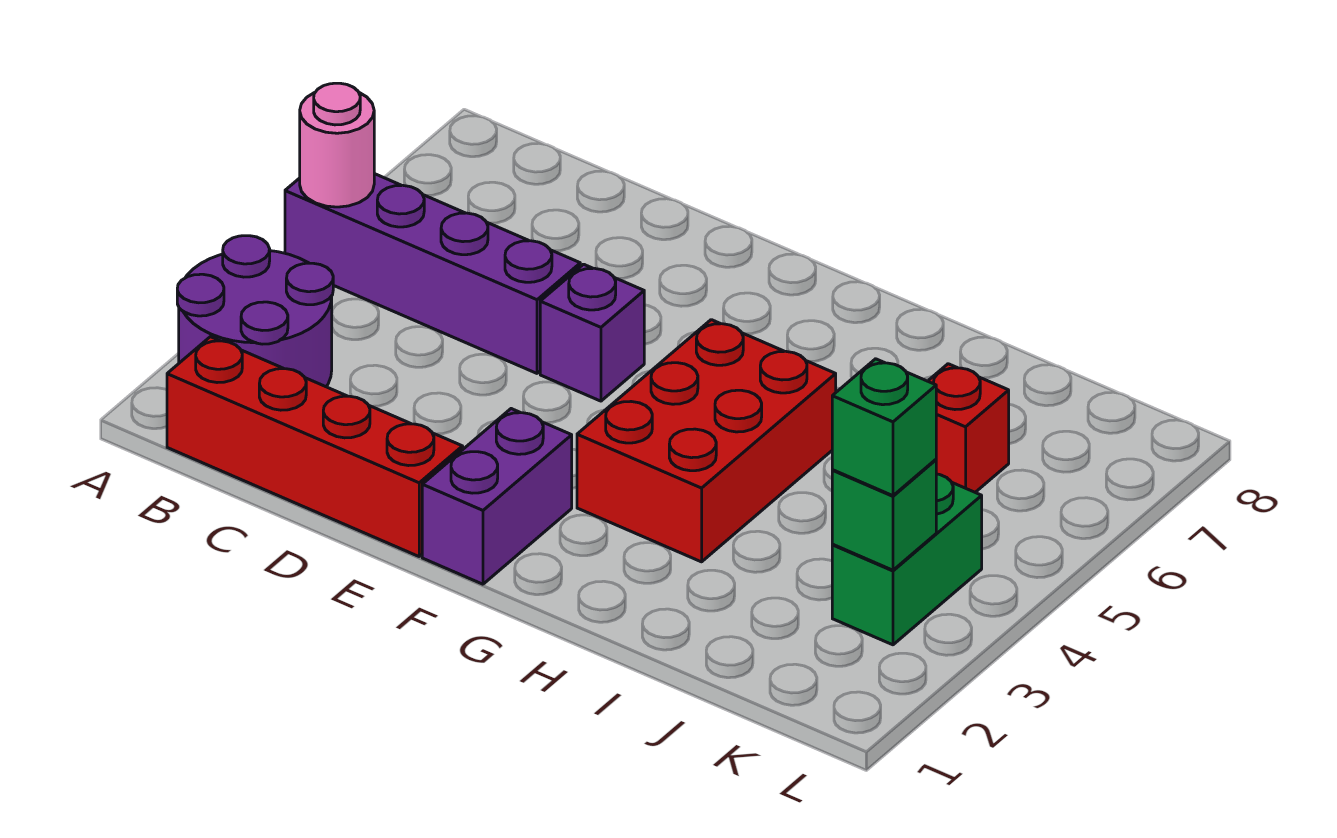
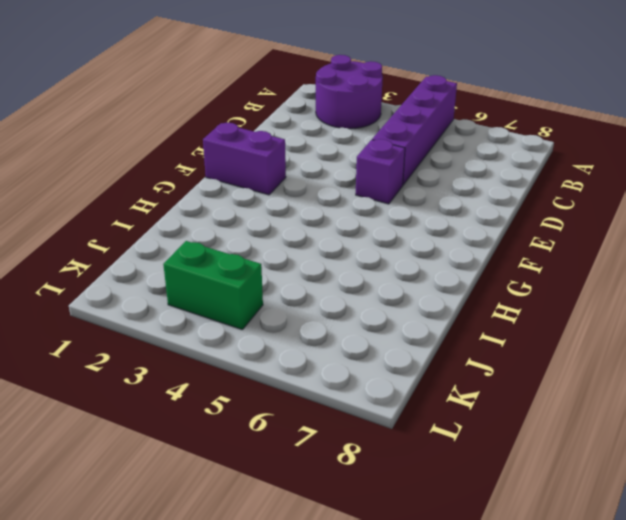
none -> red 1x4 brick [167,337,463,556]
none -> red 2x3 brick [577,320,836,562]

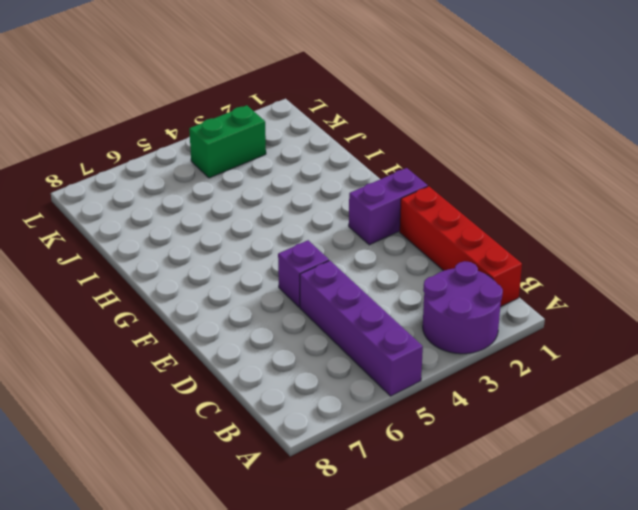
none -> red 2x3 brick [577,320,836,562]
none -> red 1x1 brick [928,364,1009,492]

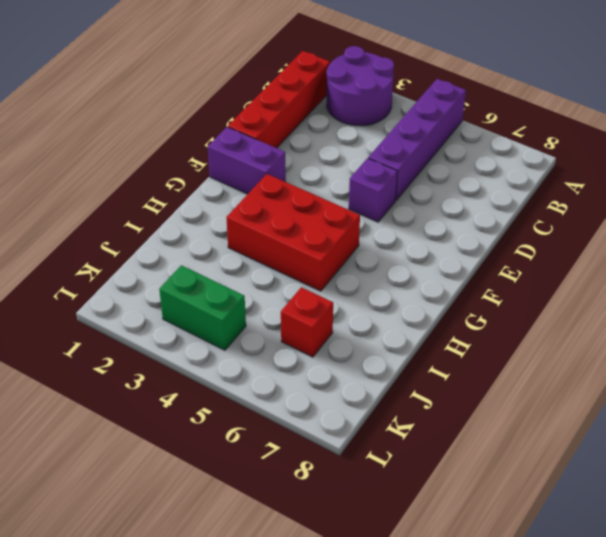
none -> pink 1x1 round brick [300,83,374,207]
none -> green 1x1 brick [832,460,936,570]

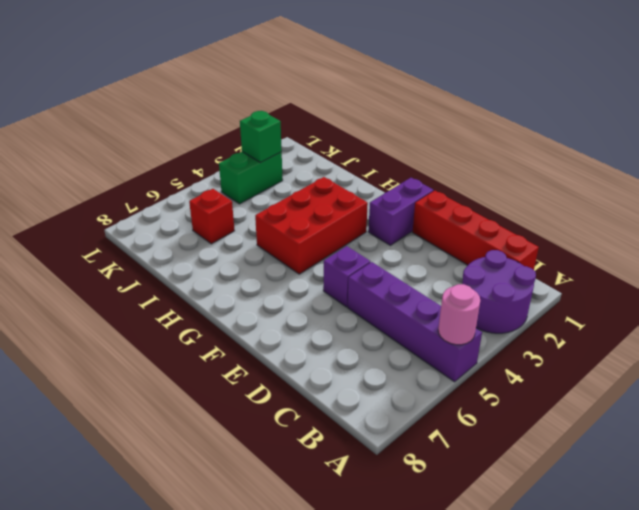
none -> green 1x1 brick [832,359,936,496]

